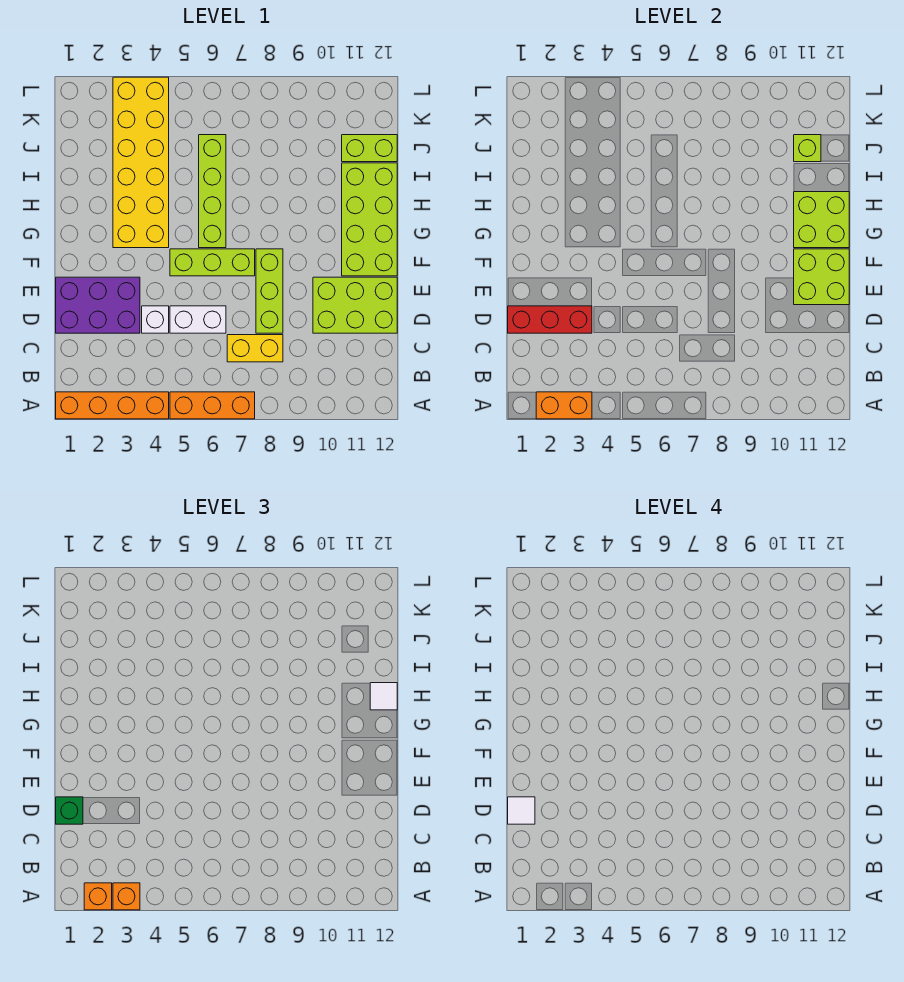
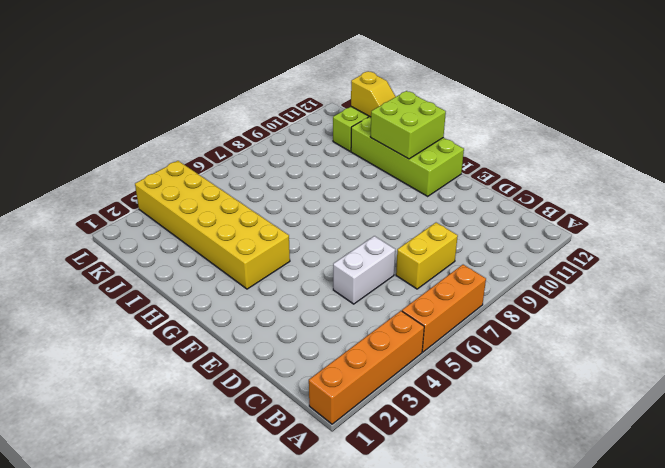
yellow 1x2 slope [351,71,396,117] -> none
none -> purple 2x3 brick [56,277,140,333]
none -> white 1x1 brick [142,306,169,333]
none -> lime 1x3 brick [256,249,283,333]

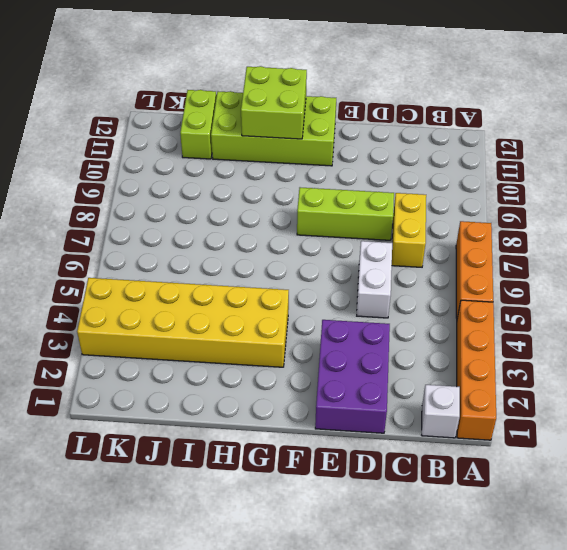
white 1x1 brick [422,385,460,438] -> white 1x1 brick moved to [142,306,169,333]
none -> lime 2x3 brick [313,277,397,333]
none -> lime 1x3 brick [170,249,255,276]
none -> lime 1x4 brick [199,135,226,248]

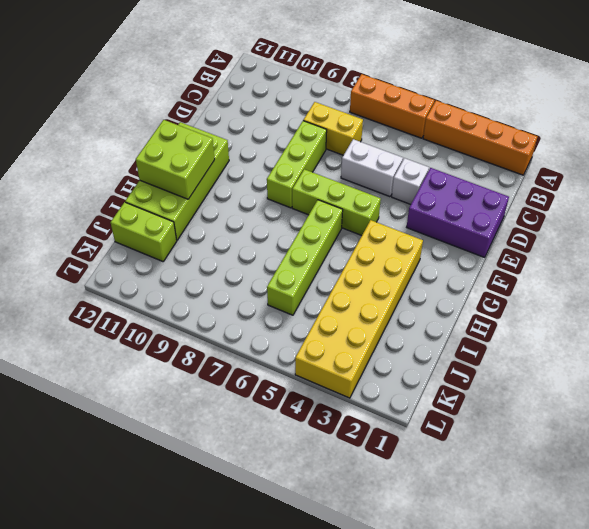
none -> lime 2x3 brick [313,277,397,333]
none -> orange 1x2 brick [536,392,592,419]
none -> red 1x3 brick [508,306,592,333]

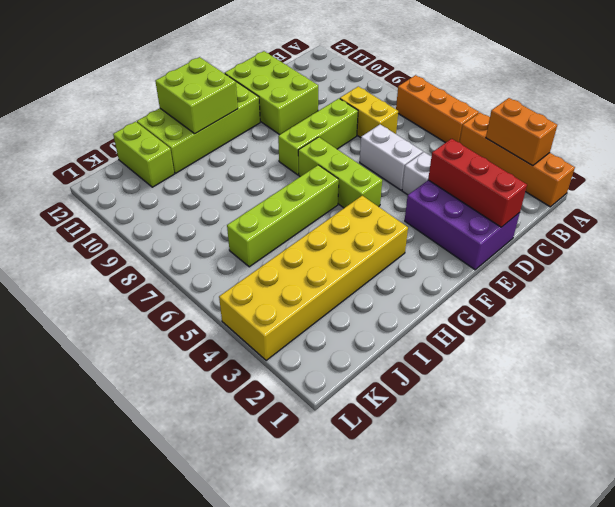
none -> lime 2x2 brick [794,249,849,305]
none -> lime 1x1 brick [794,135,821,162]
none -> orange 1x1 brick [84,883,112,910]

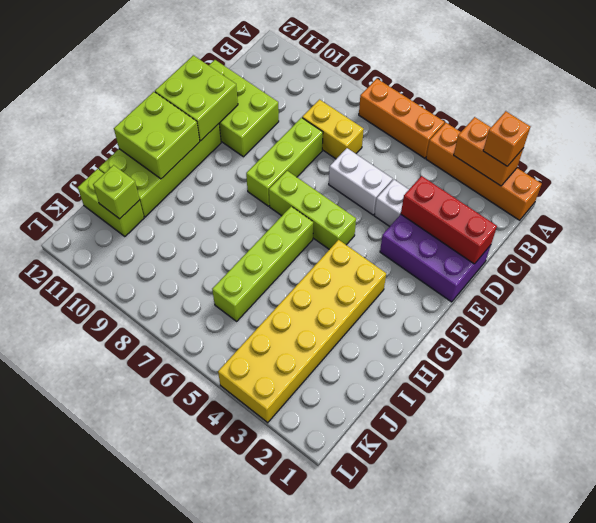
none -> orange 1x1 brick [113,883,140,910]
none -> green 1x1 brick [56,797,83,824]
none -> white 1x1 tile [370,683,397,710]

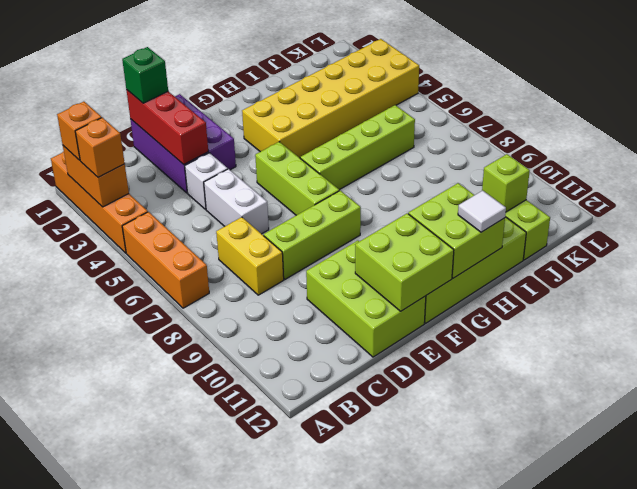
none -> white 1x1 tile [508,797,535,824]

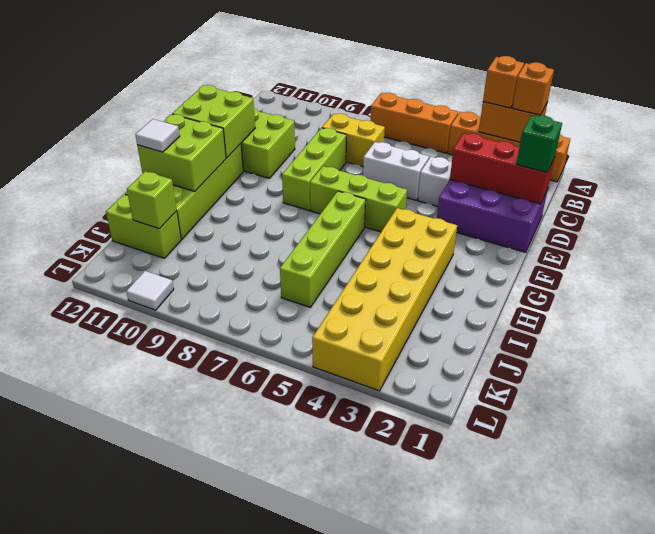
white 1x1 tile [126,271,174,310] -> white 1x1 tile moved to [508,797,535,824]

